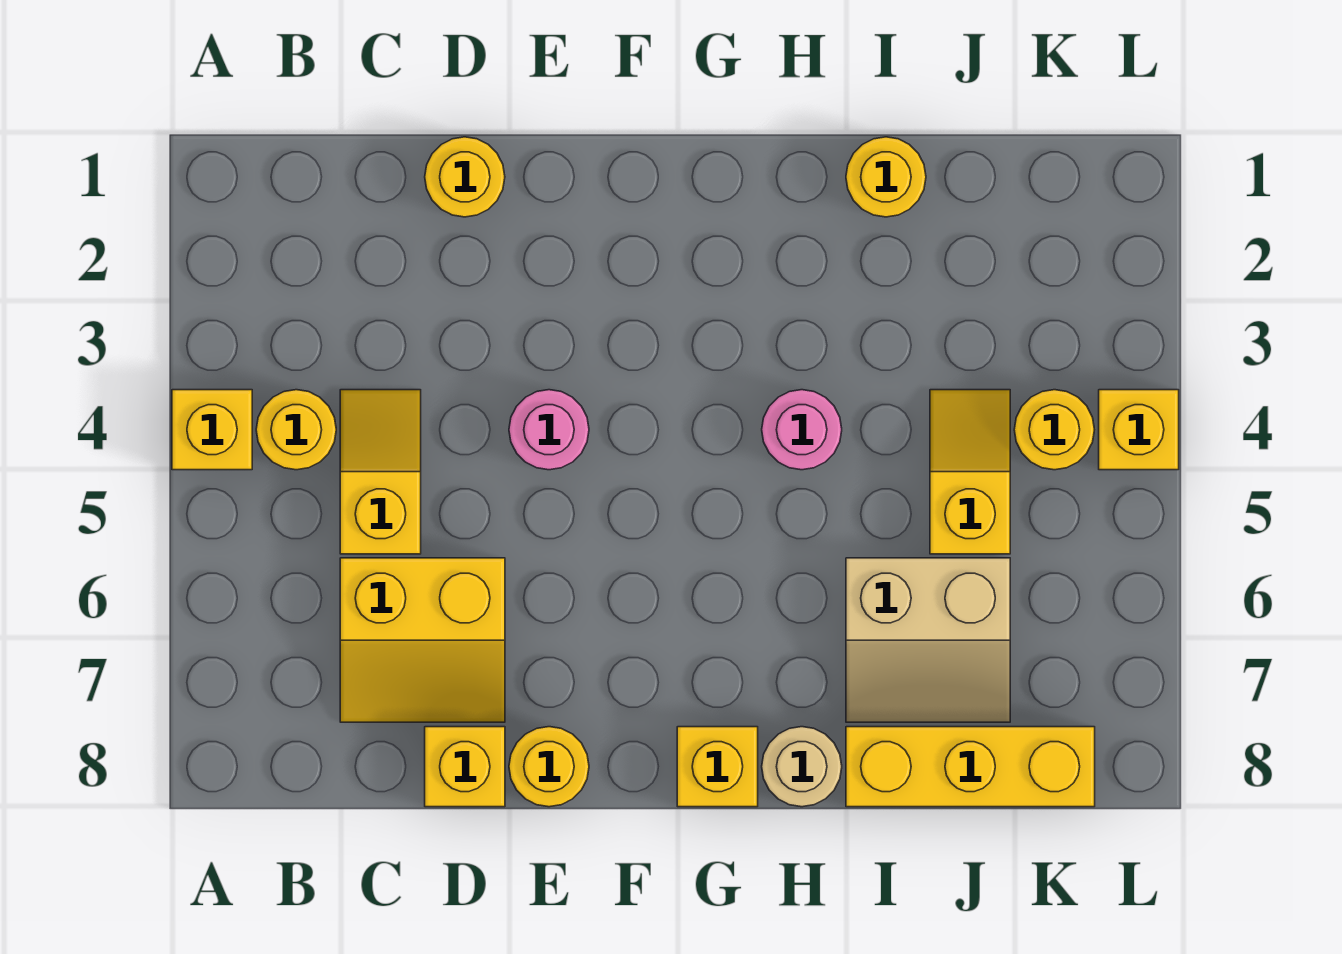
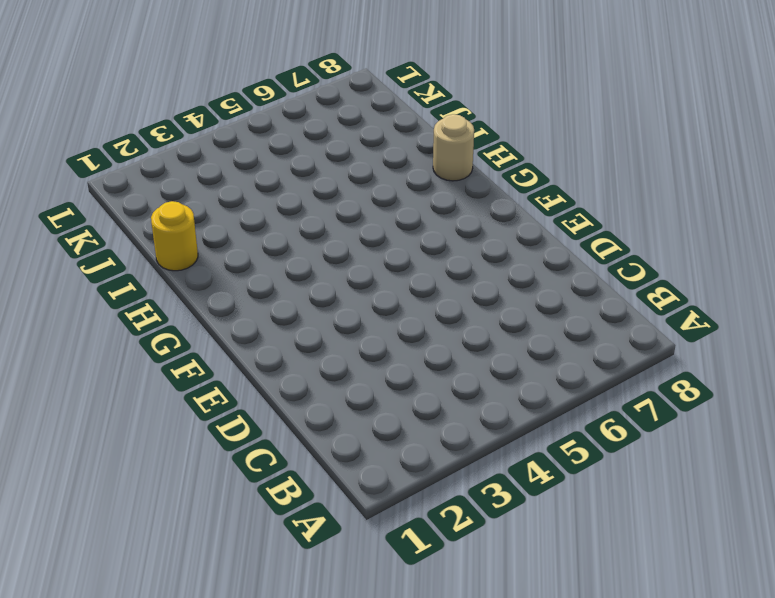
none -> yellow 1x1 brick [172,390,252,470]
none -> yellow 1x1 round brick [256,390,336,470]
none -> yellow 1x2 slope [340,390,421,554]

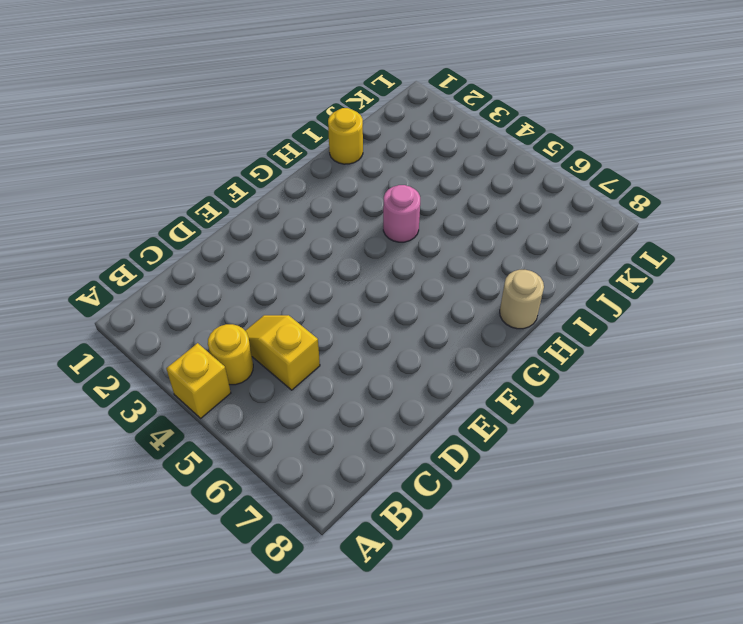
none -> yellow 2x2 slope [340,558,505,722]
none -> yellow 1x1 round brick [425,137,505,217]
none -> yellow 1x1 brick [425,727,505,807]

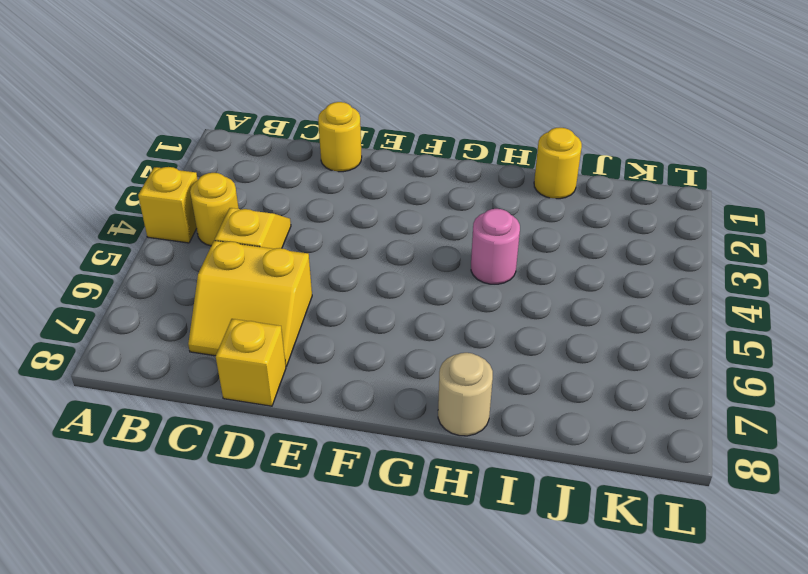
none -> pink 1x1 round brick [509,390,589,470]
none -> yellow 1x1 round brick [509,727,589,807]
none -> yellow 1x1 brick [677,727,758,807]

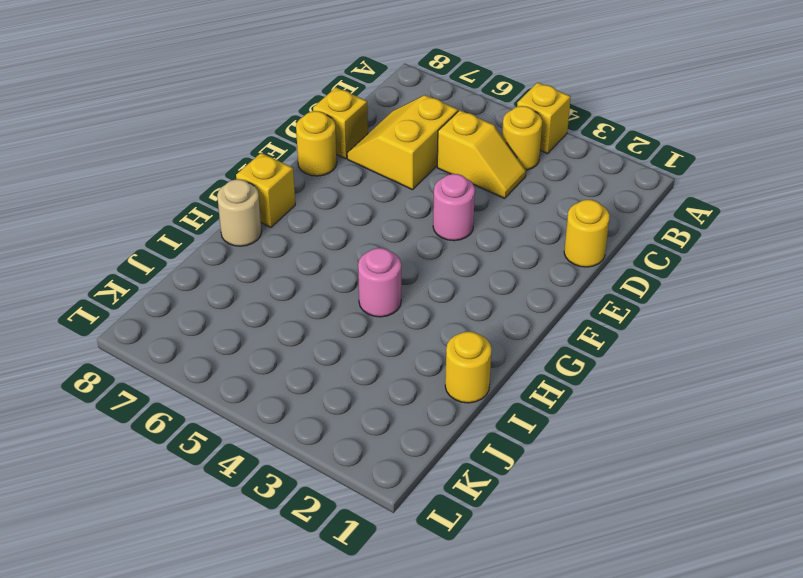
none -> tan 2x2 slope [846,558,1010,722]
none -> yellow 1x3 brick [846,727,1095,807]
none -> yellow 1x2 slope [930,390,1010,554]

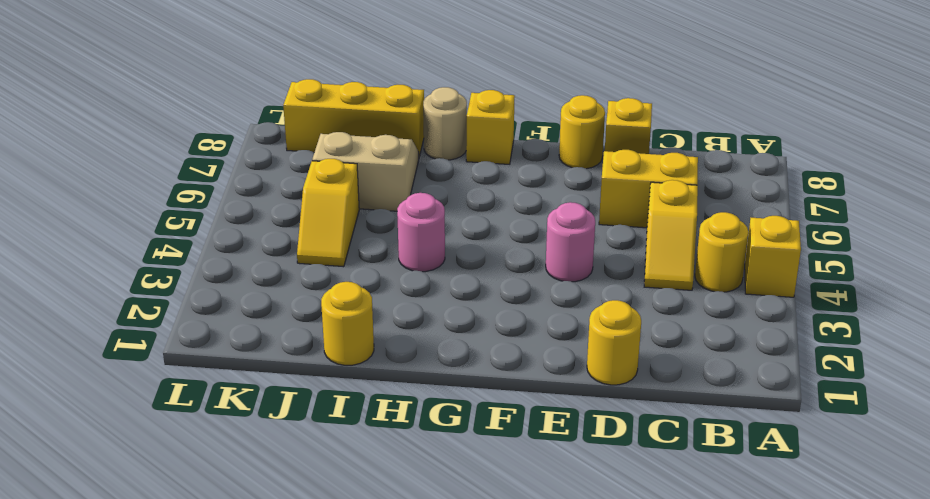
none -> yellow 1x1 round brick [1014,390,1094,470]
none -> yellow 1x1 brick [1099,390,1179,470]

